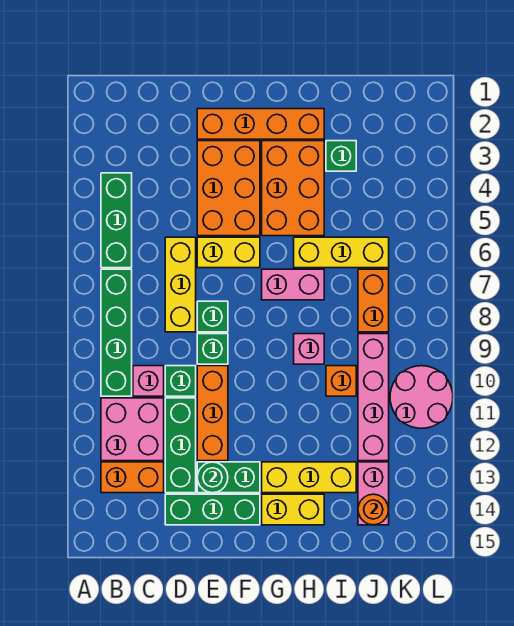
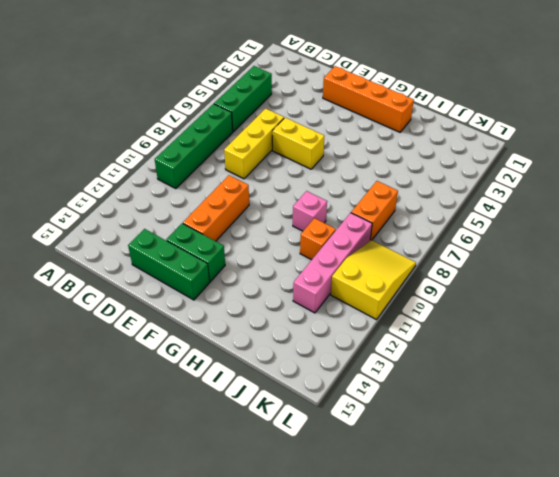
yellow 2x3 slope [331,240,416,320] -> pink 2x2 round brick [390,366,453,428]
none -> pink 2x2 brick [101,398,164,461]
none -> orange 1x2 brick [101,462,164,493]
none -> pink 1x1 brick [133,366,164,396]
none -> green 1x1 brick [165,366,196,396]

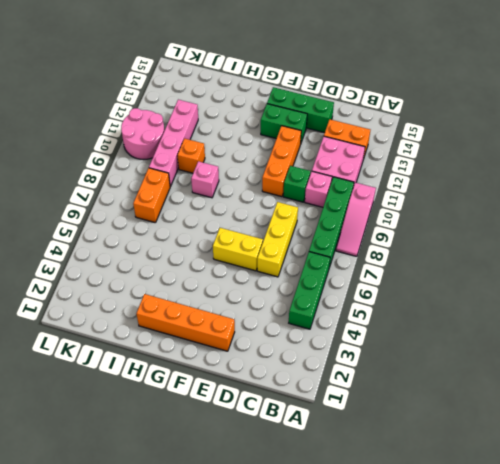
pink 1x3 slope [336,183,376,256] -> none
none -> green 1x3 brick [165,398,196,493]
none -> orange 2x3 brick [197,141,260,236]
none -> green 1x1 brick [197,301,228,332]
none -> green 1x1 brick [197,334,228,364]

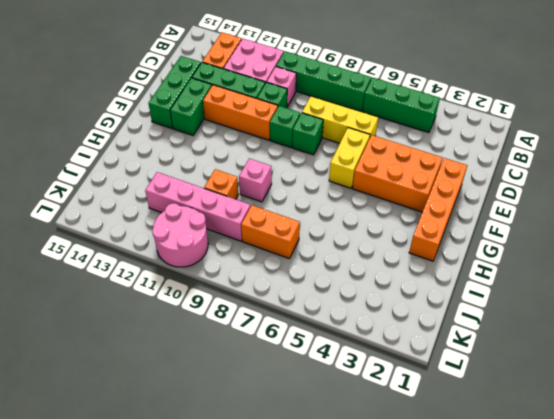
none -> orange 2x3 brick [262,141,324,236]
none -> pink 1x2 brick [262,269,324,300]
none -> yellow 1x3 brick [262,462,356,493]
none -> yellow 1x2 brick [262,494,324,525]

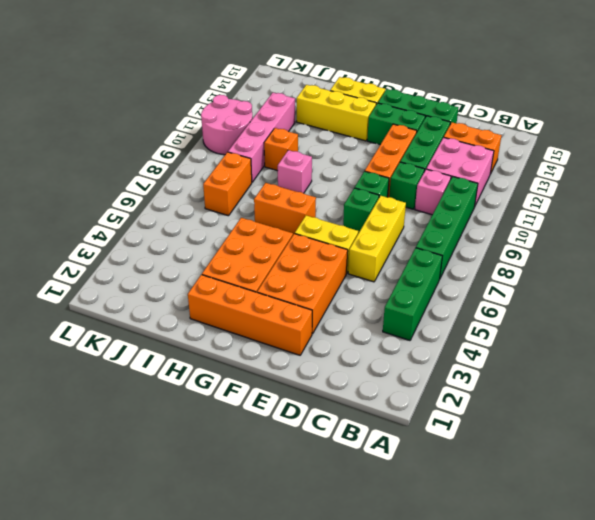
orange 1x2 brick [254,183,316,235] -> pink 1x2 brick [262,269,324,300]
none -> yellow 1x3 brick [294,237,389,268]
none -> green 1x1 brick [326,141,356,171]
none -> pink 1x2 brick [358,462,389,525]
none -> green 1x1 round brick [197,462,228,493]

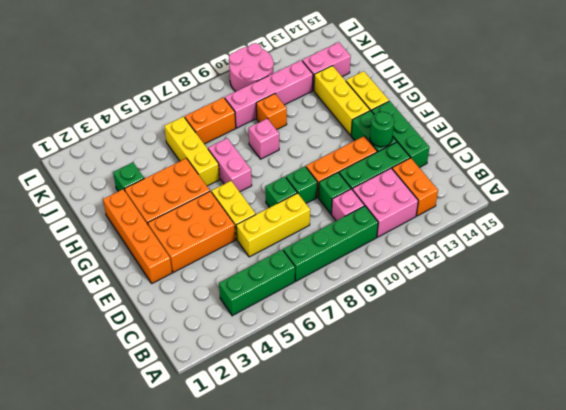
none -> orange 1x1 round brick [358,494,389,525]

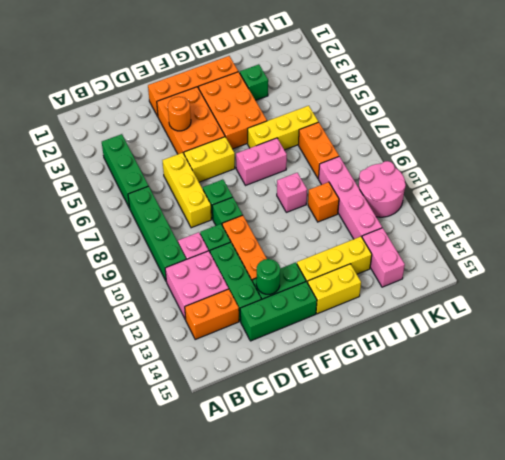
orange 1x1 round brick [168,97,191,131] -> orange 1x1 round brick moved to [358,494,389,525]

